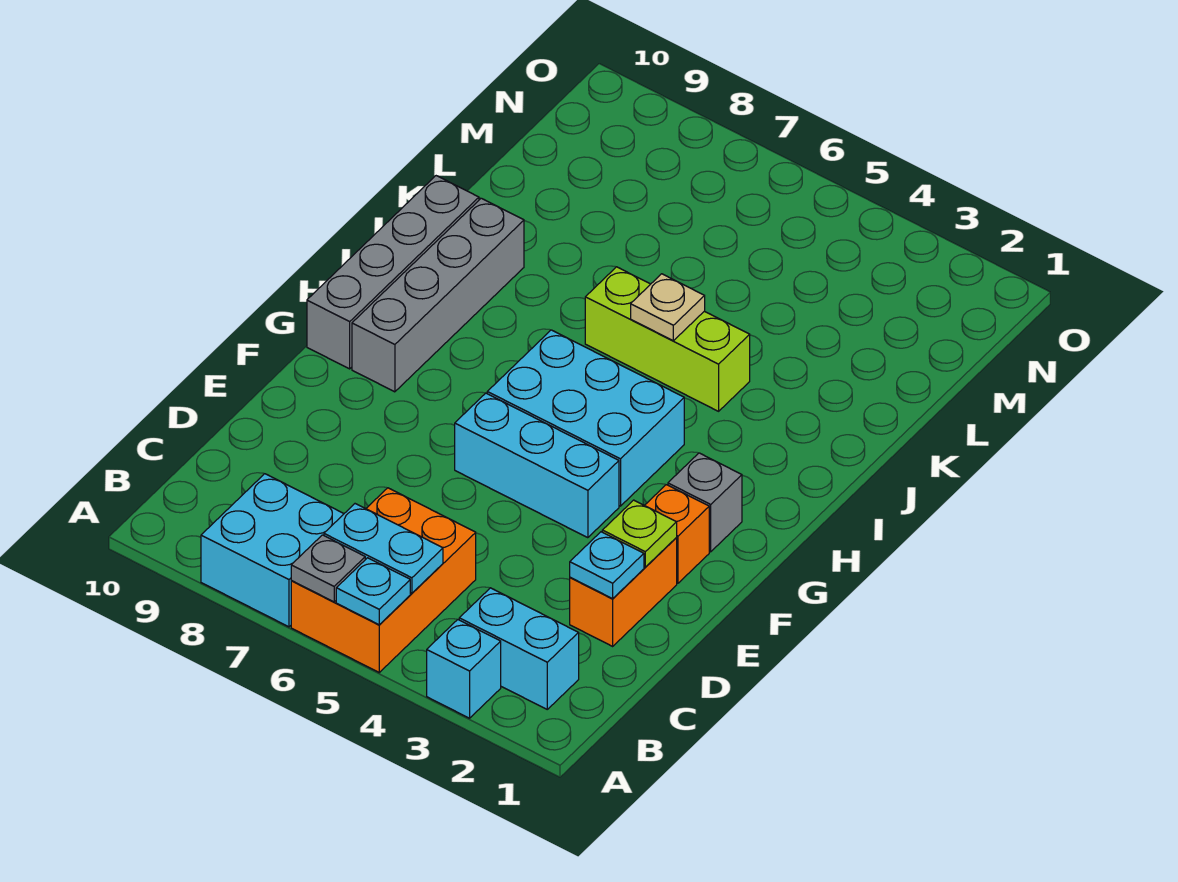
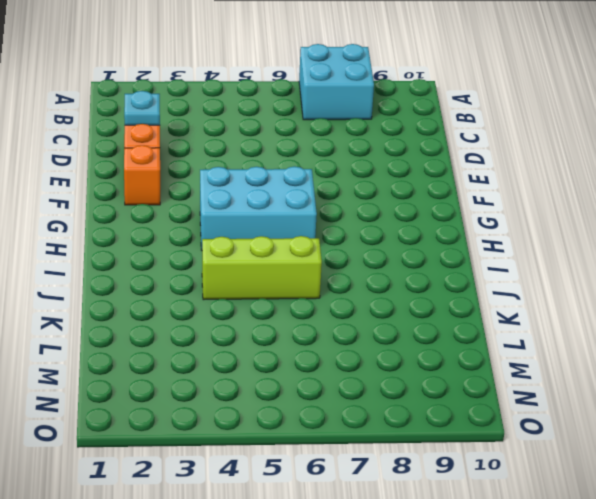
none -> cyan 1x1 brick [427,620,501,718]
none -> orange 2x3 brick [291,488,476,672]
none -> cyan 1x2 brick [459,588,579,709]

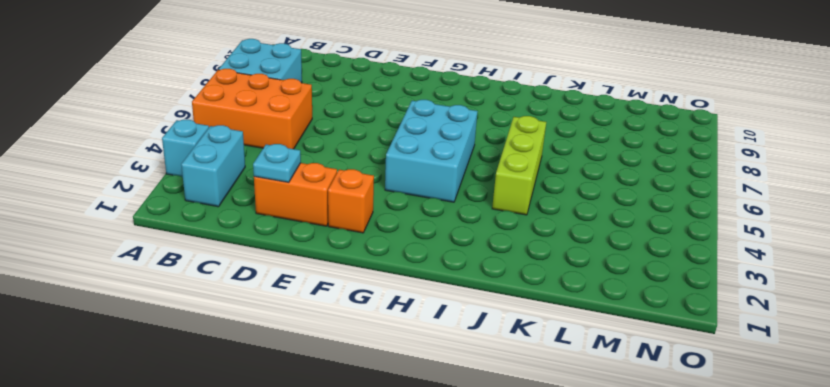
none -> cyan 1x3 brick [455,393,619,538]
none -> grey 1x1 brick [668,453,742,552]
none -> grey 1x4 brick [352,198,524,392]

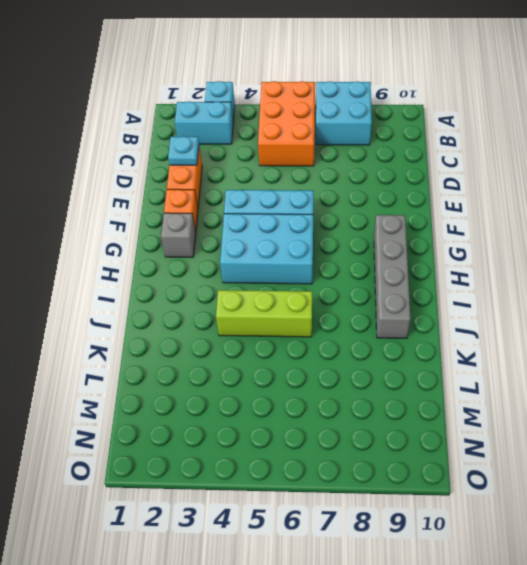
none -> grey 1x4 brick [307,176,479,369]
none -> cyan 1x1 plate [336,558,410,625]
none -> grey 1x1 plate [291,535,365,602]

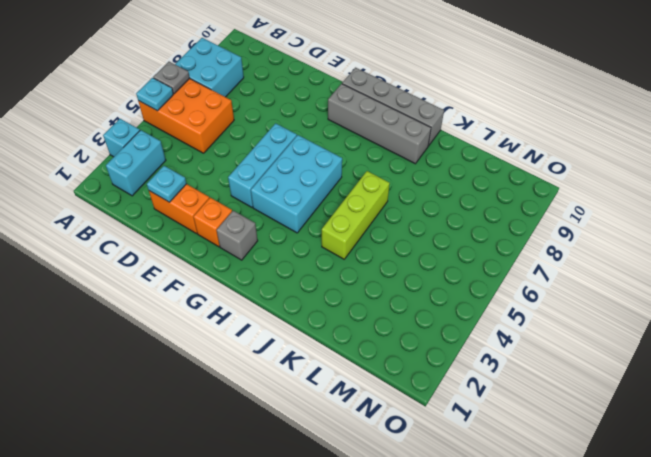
none -> cyan 1x2 plate [324,504,443,593]
none -> lime 1x1 plate [602,500,677,567]
none -> tan 1x1 plate [631,274,705,341]

